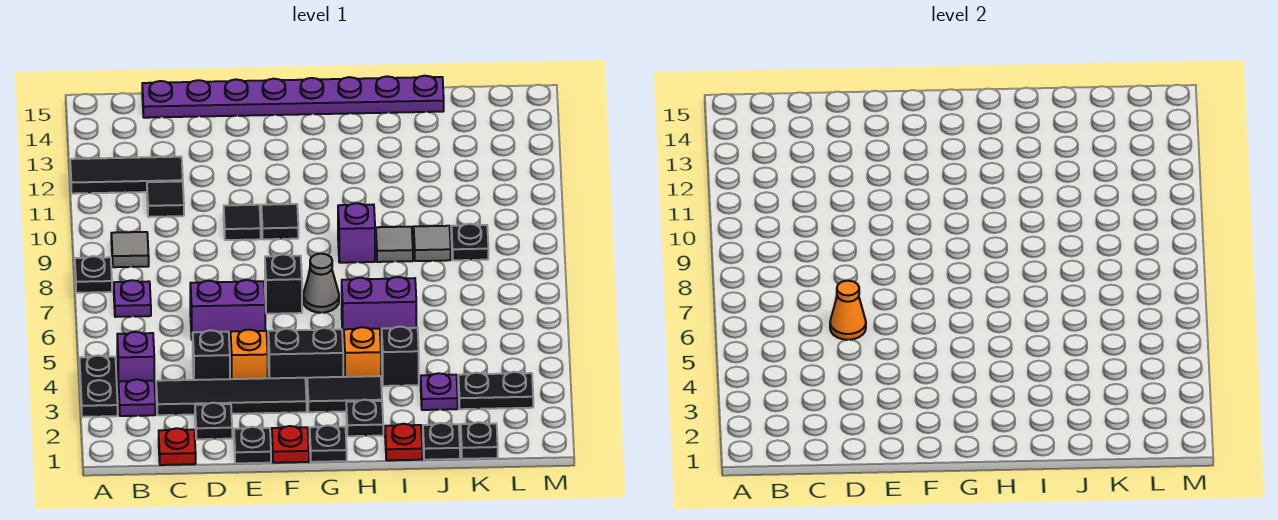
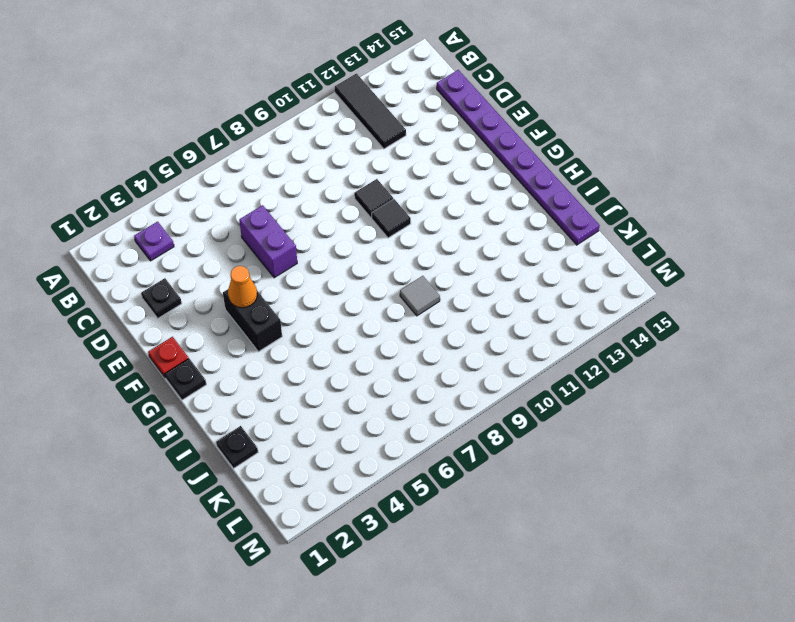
orange 1x1 cone [228,266,257,308] -> orange 1x1 cone moved to [830,281,866,340]
none -> black 1x2 plate [79,355,118,417]
none -> black 1x1 plate [75,256,112,293]
none -> purple 1x1 brick [117,332,154,381]
none -> purple 1x1 plate [114,280,151,317]

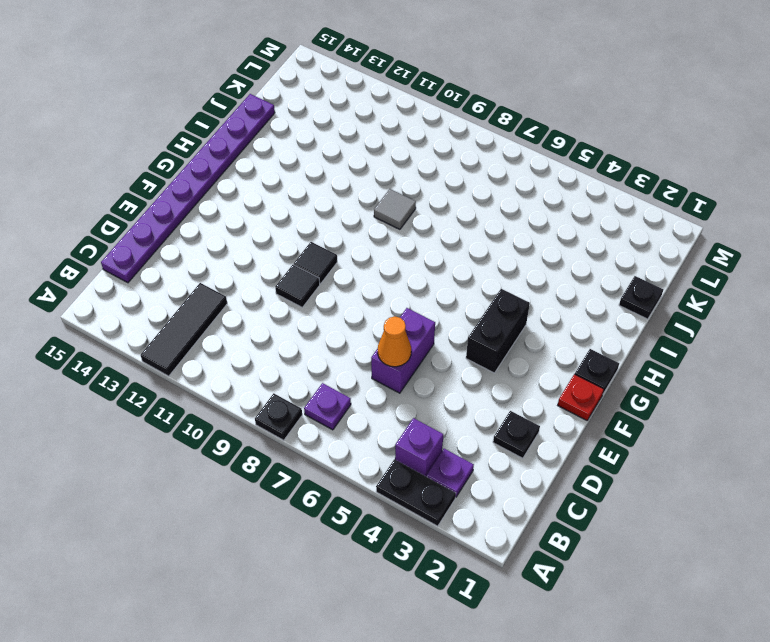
none -> grey 1x1 tile [111,232,149,267]
none -> red 1x1 plate [159,428,196,465]
none -> black 1x4 tile [156,378,307,415]
none -> black 1x1 tile [147,181,184,217]

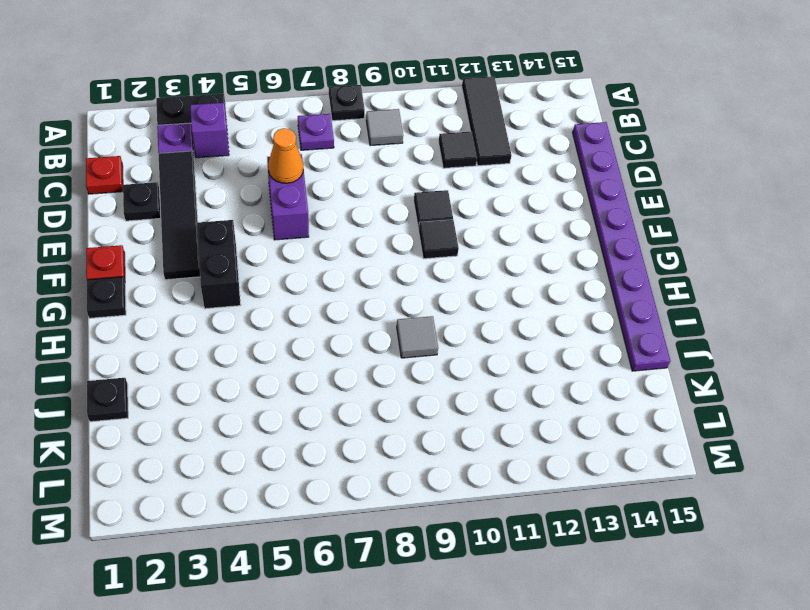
none -> black 1x1 brick [193,330,230,380]
none -> black 1x1 plate [234,427,271,463]
none -> orange 1x1 brick [231,330,268,379]
none -> black 1x1 brick [265,254,302,314]

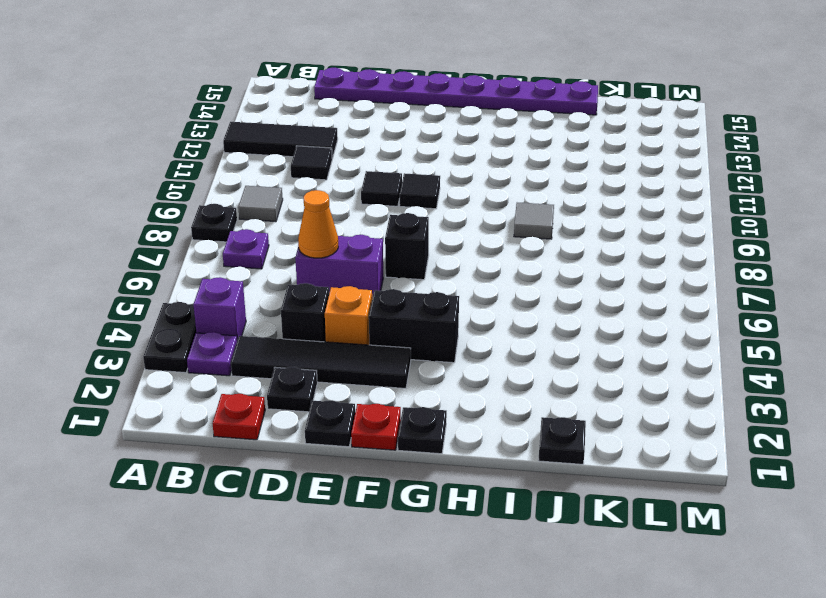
none -> black 1x2 tile [307,376,382,412]
none -> grey 1x1 cone [303,254,339,313]
none -> black 1x1 plate [346,400,383,436]
none -> orange 1x1 brick [344,327,381,377]

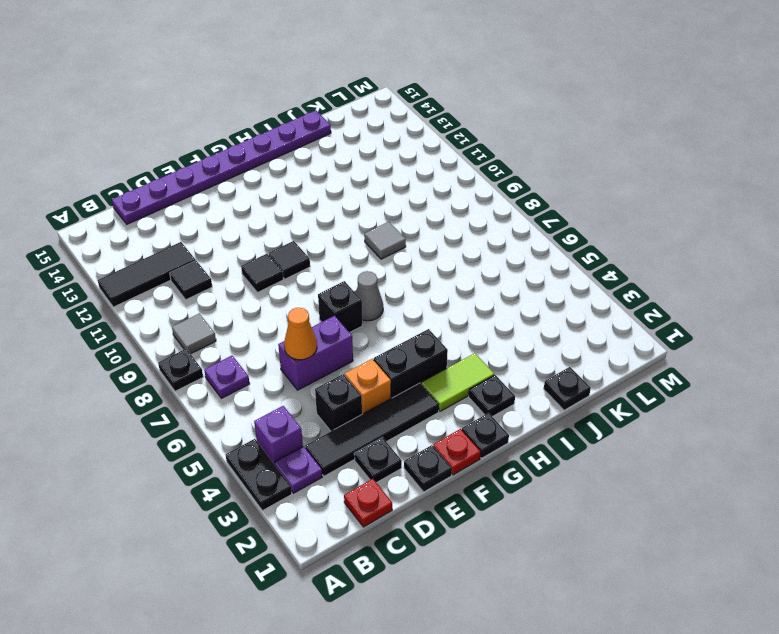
lime 1x2 tile [421,353,494,411] -> black 1x2 tile [307,376,382,412]
none -> orange 1x1 brick [344,327,381,377]
none -> purple 1x2 brick [342,277,416,337]
none -> purple 1x1 brick [338,203,375,263]
none -> red 1x1 plate [385,424,422,460]

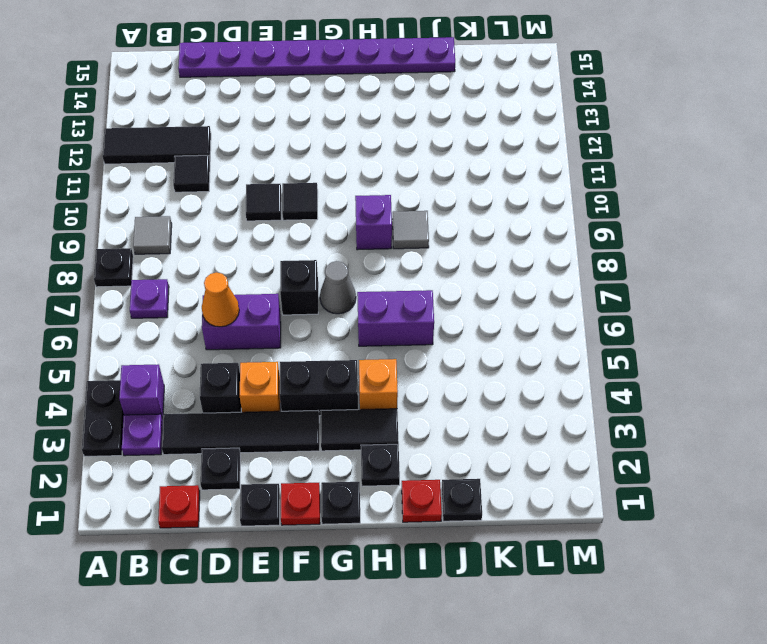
none -> black 1x1 brick [382,327,419,386]
none -> purple 1x1 plate [421,373,458,410]
none -> grey 1x1 tile [414,226,451,261]
none -> black 1x1 plate [461,422,498,459]

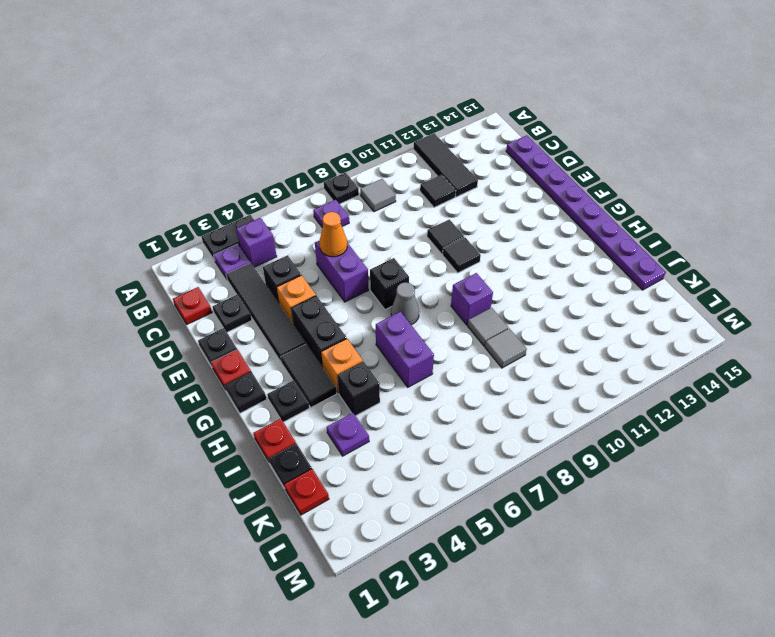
red 1x1 plate [284,469,329,515] -> black 1x1 plate [461,422,498,459]
none -> black 1x2 plate [458,372,533,409]
none -> black 1x1 plate [451,224,488,260]

